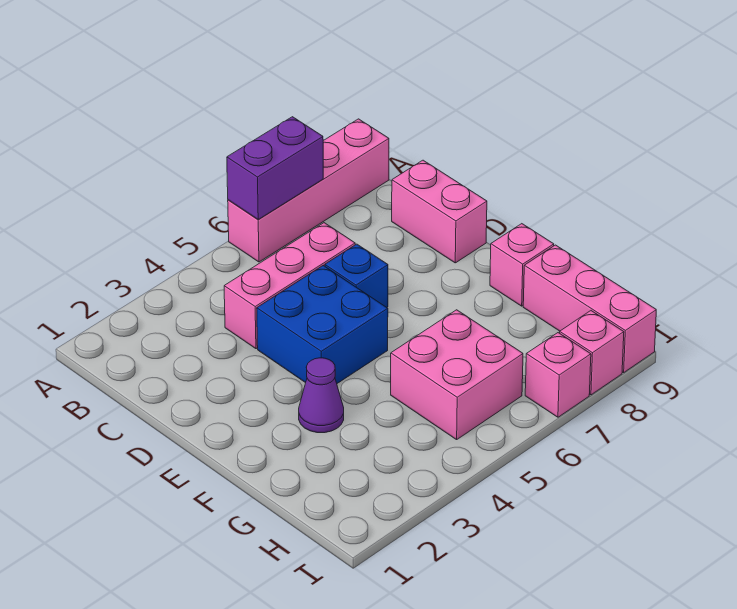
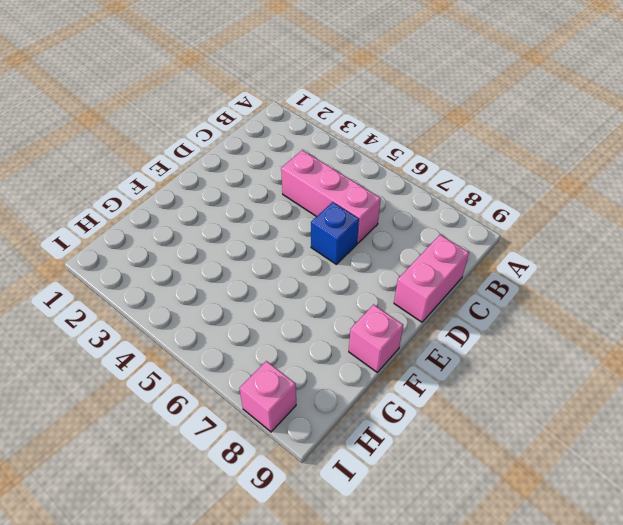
none -> pink 1x4 brick [228,119,389,262]
none -> blue 2x2 brick [257,266,388,383]
none -> purple 1x1 cone [299,358,344,433]

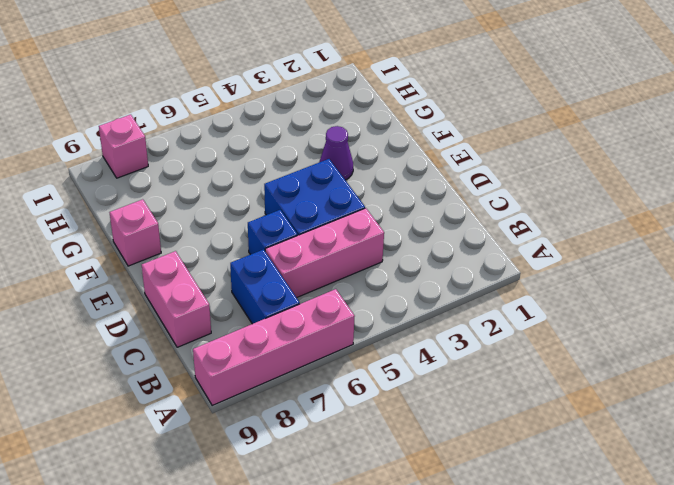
blue 1x2 brick [230,250,300,324] -> none
none -> pink 2x2 brick [391,310,523,440]
none -> pink 1x3 brick [523,245,656,373]
none -> pink 1x1 brick [525,333,591,417]

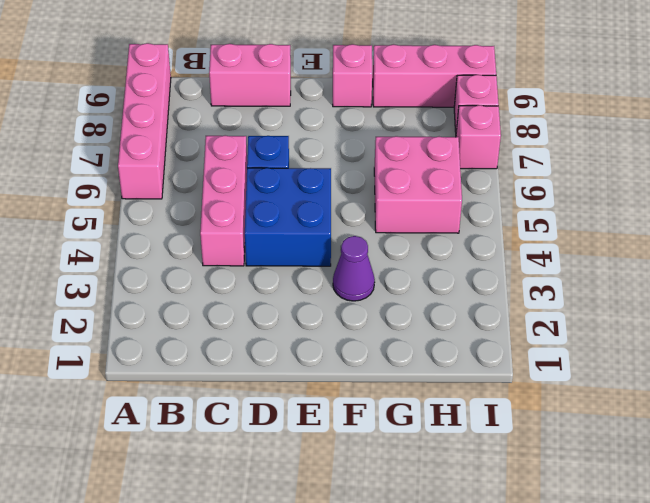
none -> purple 1x2 brick [227,117,323,220]

